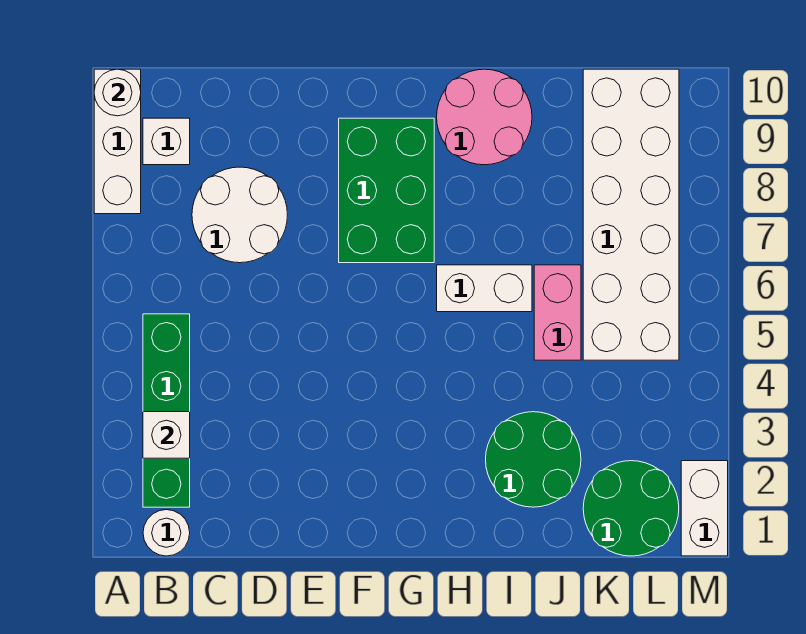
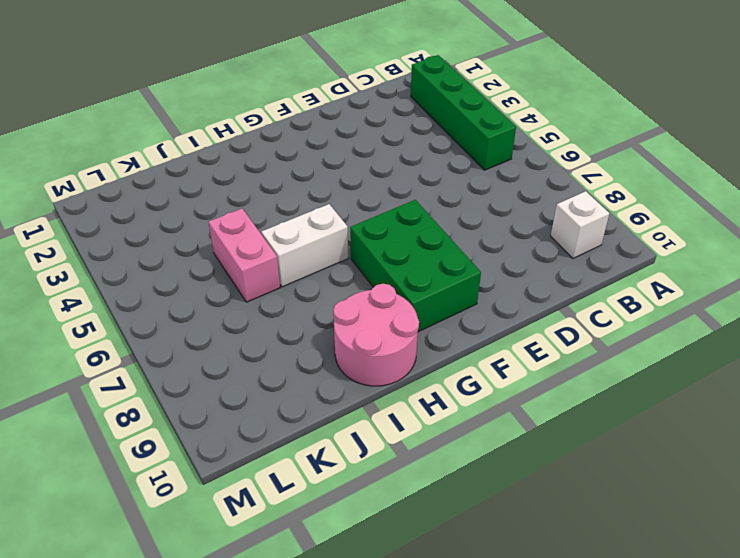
none -> white 1x3 brick [94,69,141,214]
none -> white 1x1 round brick [143,510,190,556]
none -> white 2x2 round brick [192,167,287,263]

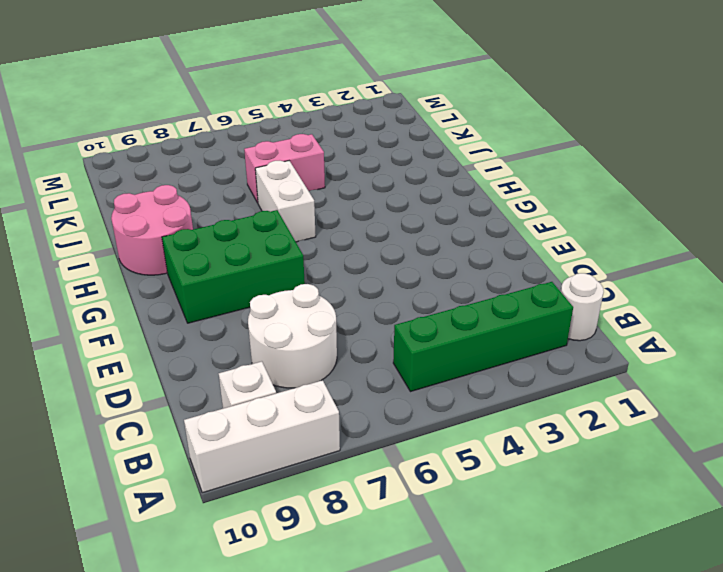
none -> green 2x2 round brick [486,412,581,507]
none -> green 2x2 round brick [583,461,679,556]
none -> white 2x6 brick [583,69,679,360]

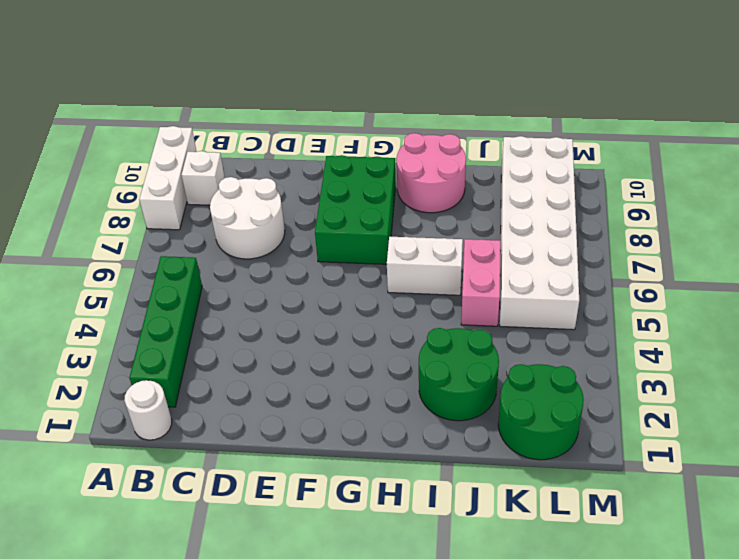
none -> white 1x2 brick [681,461,728,556]
none -> white 1x1 round brick [94,69,141,116]
none -> white 1x1 brick [143,412,190,458]

